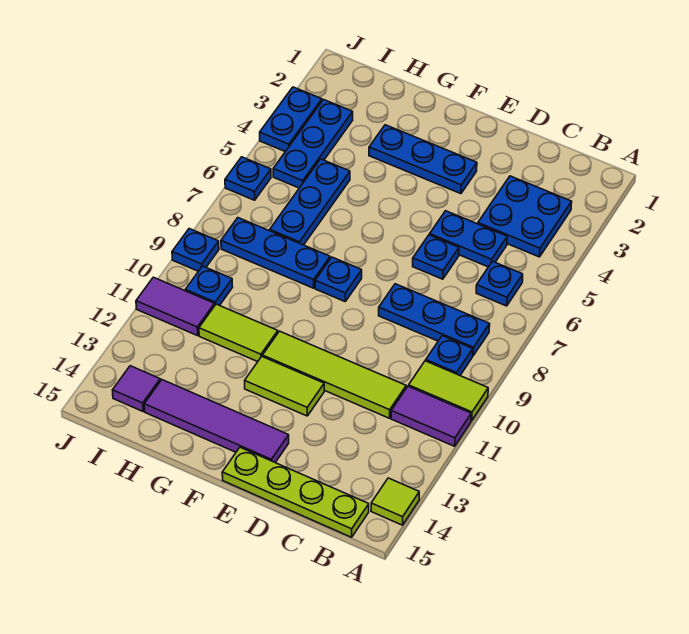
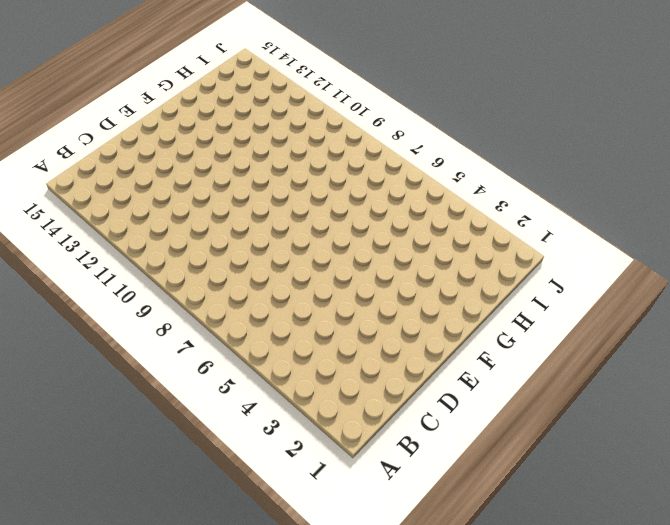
none -> lime 1x2 tile [409,361,488,421]
none -> purple 1x2 tile [391,386,471,446]
none -> lime 1x1 tile [371,478,419,525]

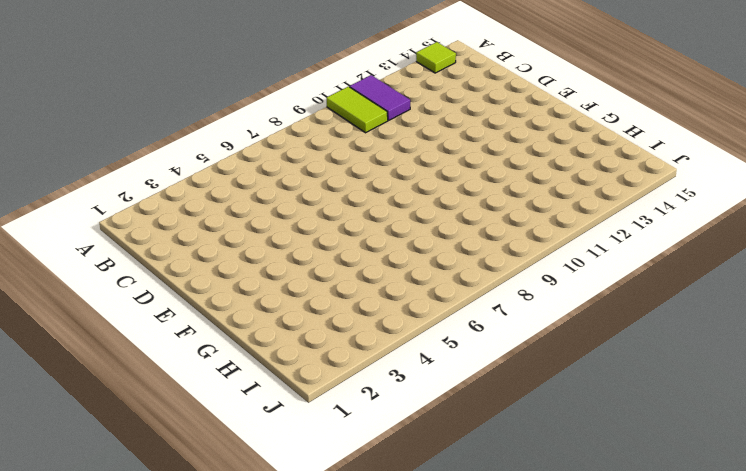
none -> blue 2x2 plate [478,176,572,257]
none -> blue 1x1 plate [476,261,523,306]
none -> blue 1x3 plate [379,284,490,356]

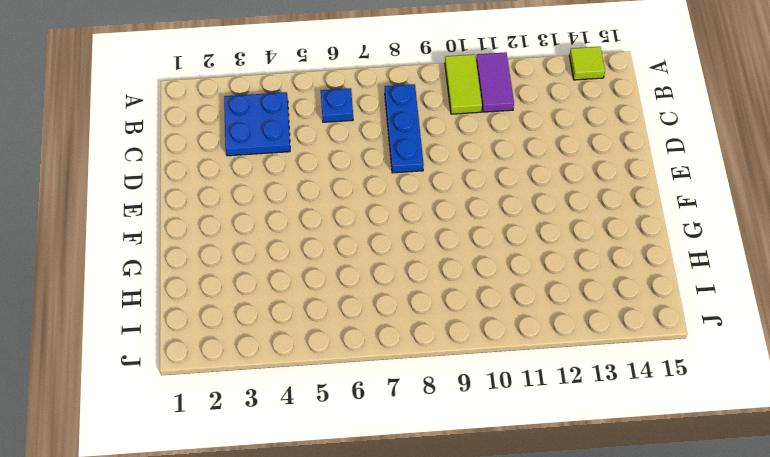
none -> blue 1x1 plate [426,336,473,375]
none -> lime 1x4 plate [222,447,369,537]
none -> blue 1x2 plate [430,211,507,267]

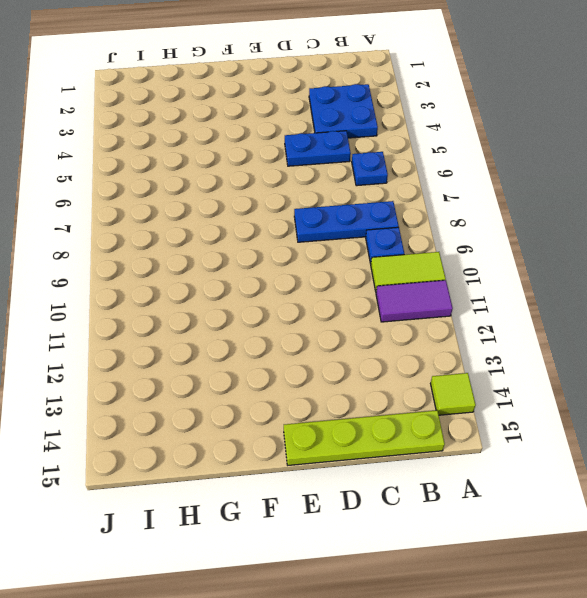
none -> lime 1x4 tile [262,331,406,418]
none -> blue 1x1 plate [413,235,459,279]
none -> blue 1x3 plate [369,125,477,194]

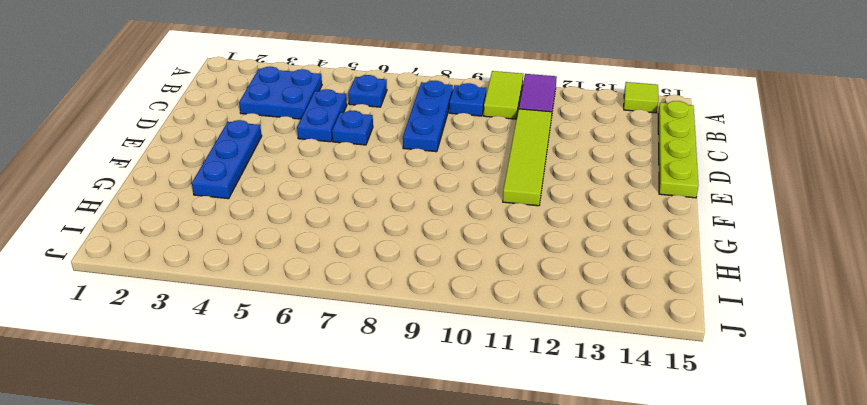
none -> lime 1x2 tile [245,357,324,416]
none -> purple 1x4 tile [144,380,289,462]
none -> blue 1x1 plate [315,257,362,301]

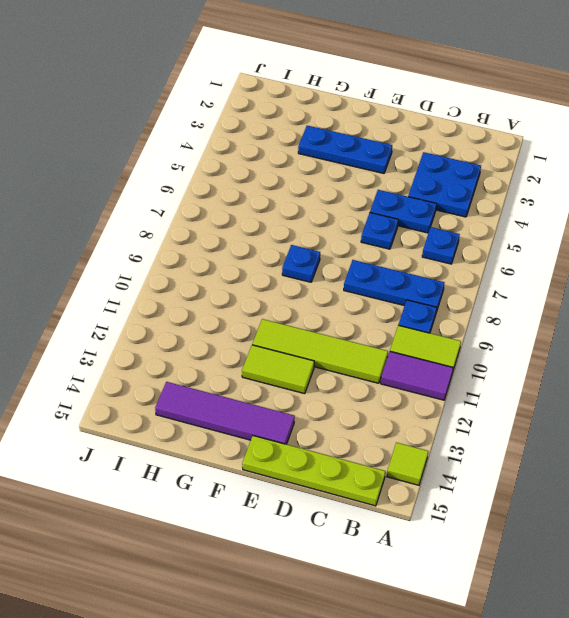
none -> blue 1x3 plate [221,218,330,288]
none -> lime 1x2 tile [199,304,278,362]
none -> blue 1x3 plate [270,159,350,245]

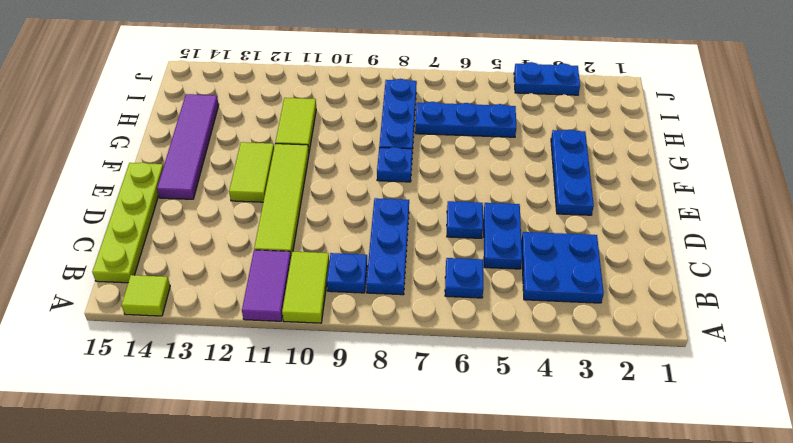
none -> blue 1x3 plate [273,100,353,188]
none -> blue 1x1 plate [185,266,233,305]
none -> purple 1x2 tile [136,277,215,336]

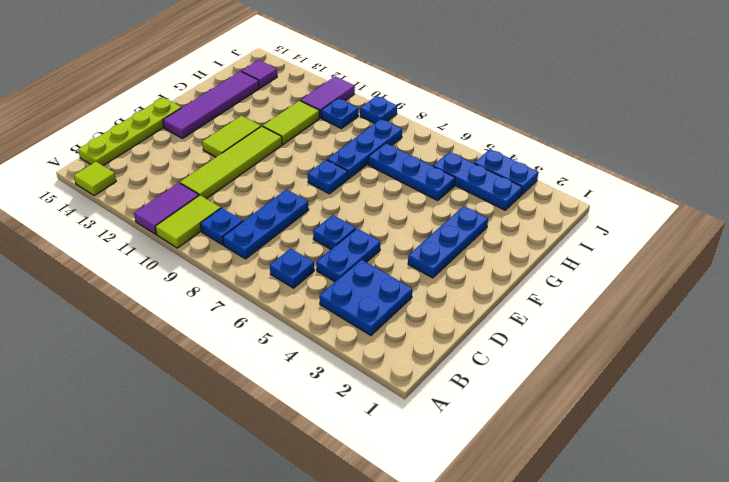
none -> blue 1x1 plate [225,157,271,200]

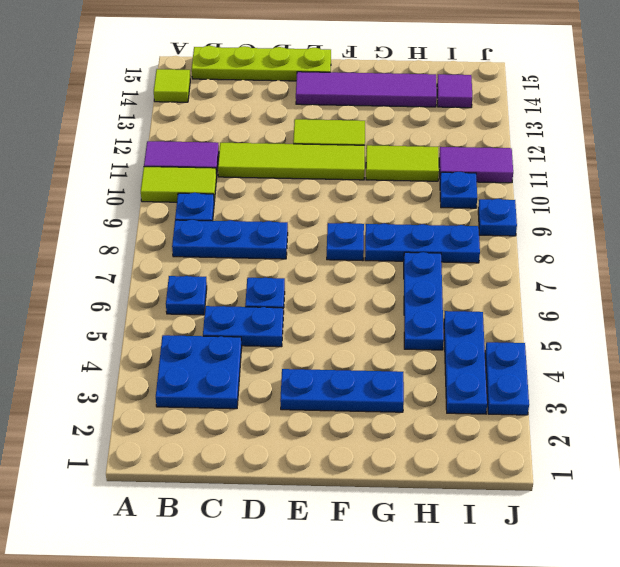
none -> blue 1x1 plate [225,157,271,200]

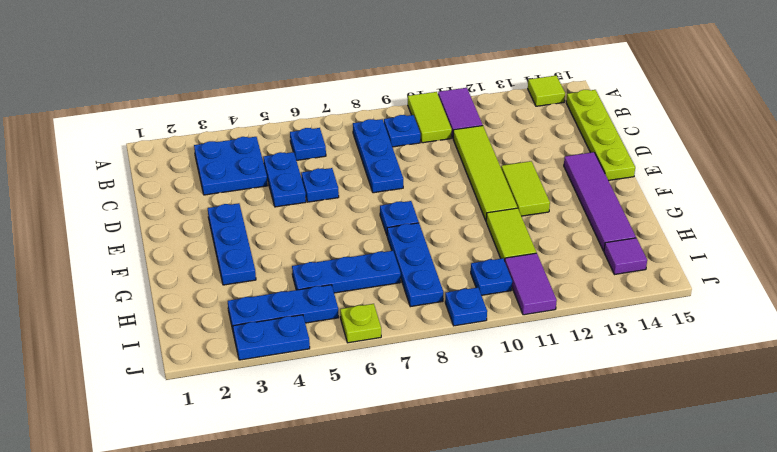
lime 1x1 plate [340,304,381,343] -> blue 1x1 plate [225,157,271,200]

